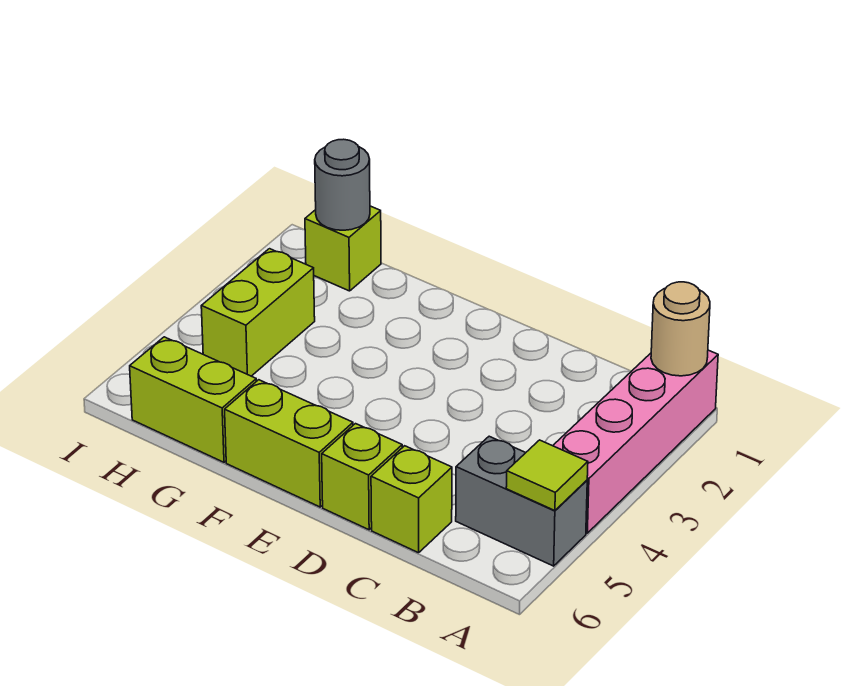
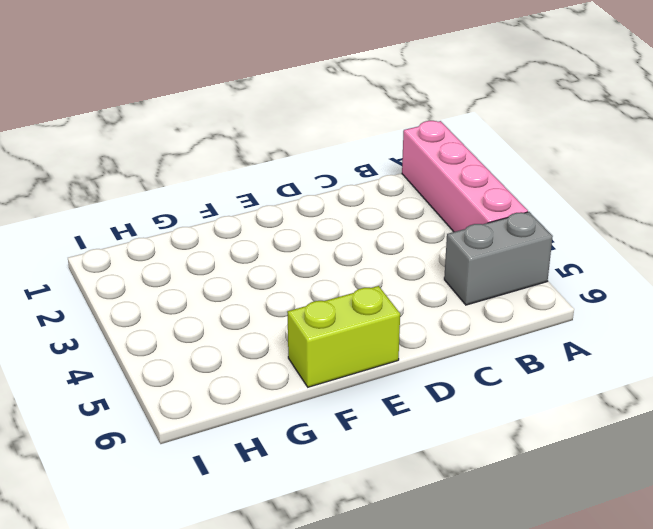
none -> lime 1x1 brick [371,446,452,553]
none -> lime 1x1 brick [322,424,402,530]

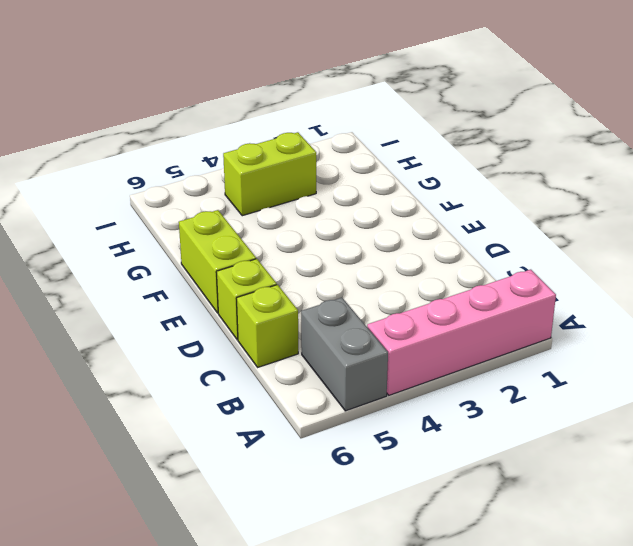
none -> lime 1x2 brick [130,337,256,462]
none -> lime 1x1 brick [305,206,381,291]

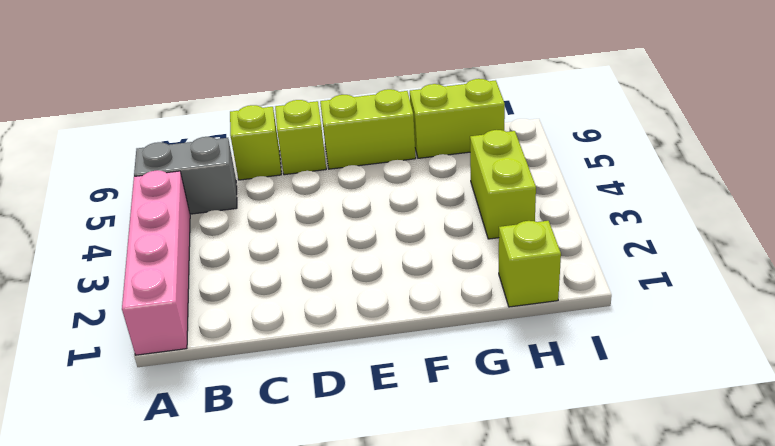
none -> tan 1x1 round brick [651,282,710,376]
none -> lime 1x1 tile [506,440,588,511]

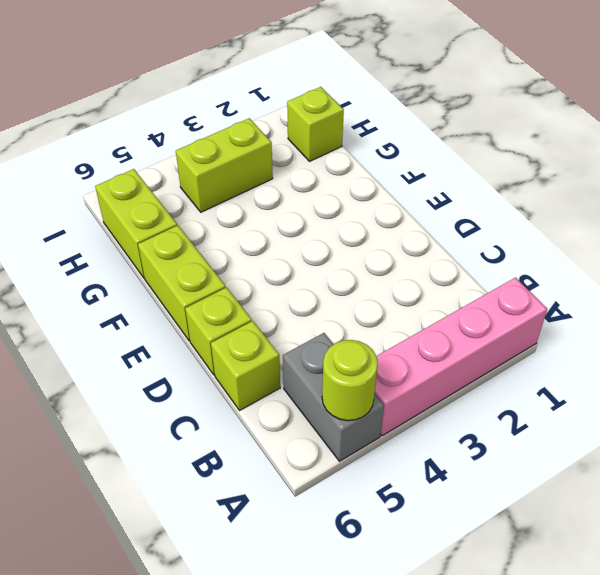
lime 1x1 round brick [322,340,378,421] -> lime 1x1 tile [506,440,588,511]
none -> tan 1x1 round brick [651,282,710,376]
none -> grey 1x1 round brick [315,139,370,230]

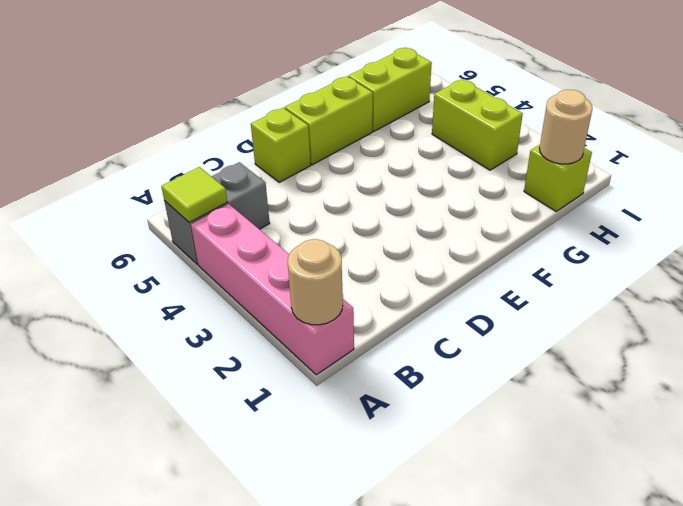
tan 1x1 round brick [539,90,593,164] -> grey 1x1 round brick [315,139,370,230]
none -> lime 1x1 brick [371,446,452,553]

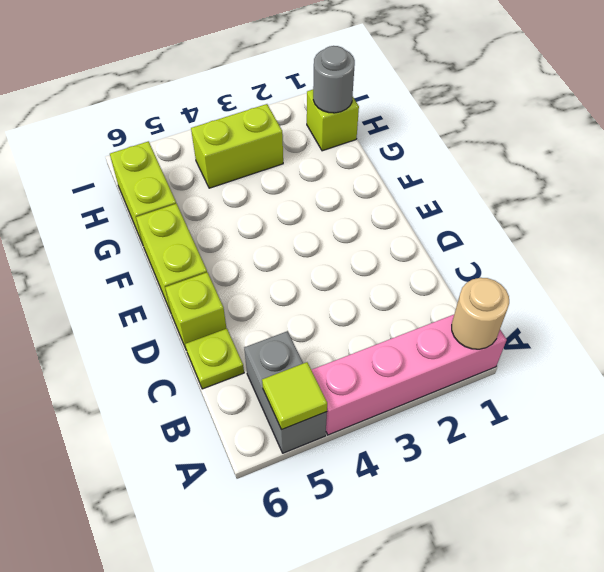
lime 1x1 plate [185,328,244,389] -> lime 1x1 brick [371,446,452,553]

